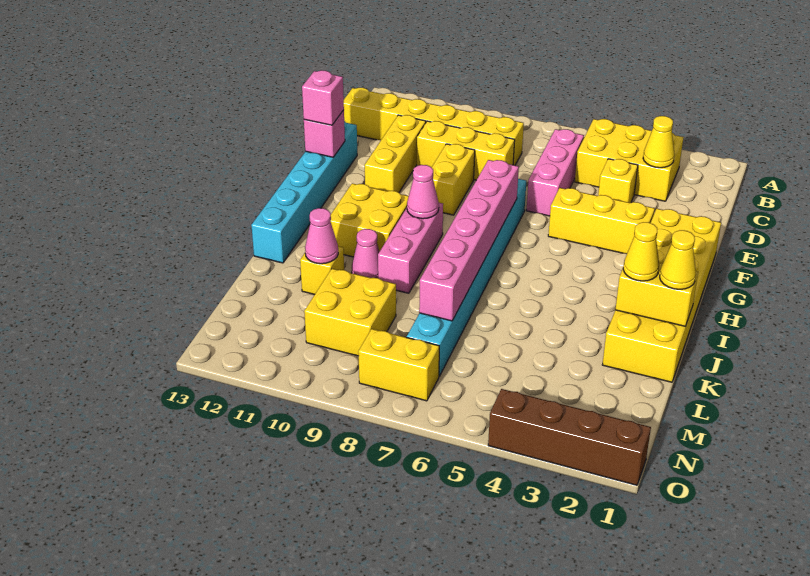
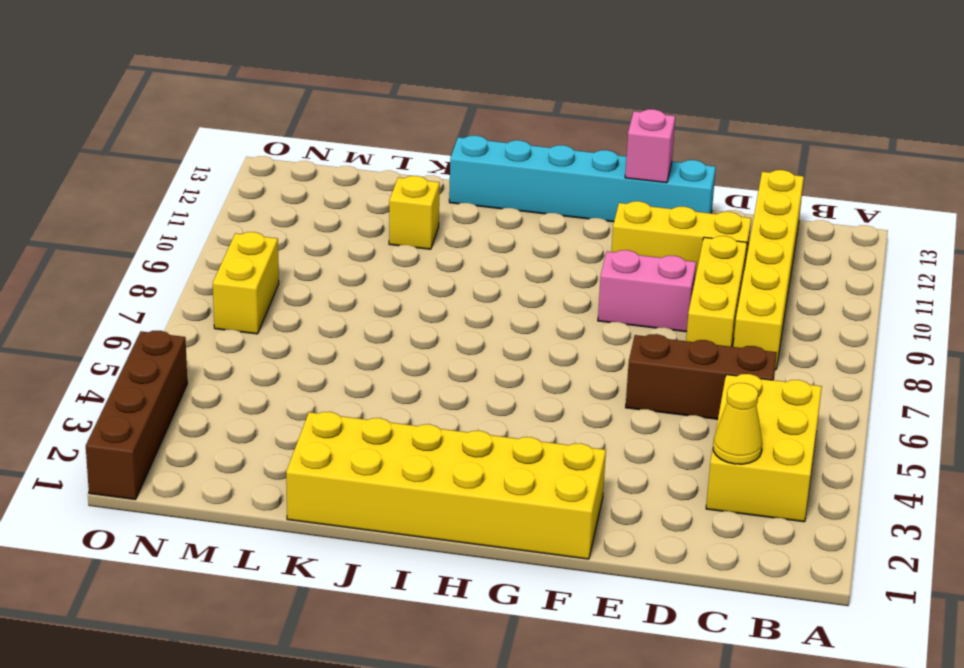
brown 1x3 brick [626,334,777,419] -> pink 1x3 brick [526,129,584,216]
pink 1x2 brick [598,250,696,332] -> yellow 1x2 brick [432,144,475,215]
none -> yellow 1x1 brick [598,159,638,203]
none -> yellow 1x3 brick [548,188,655,253]
none -> cyan 1x8 brick [407,179,526,376]

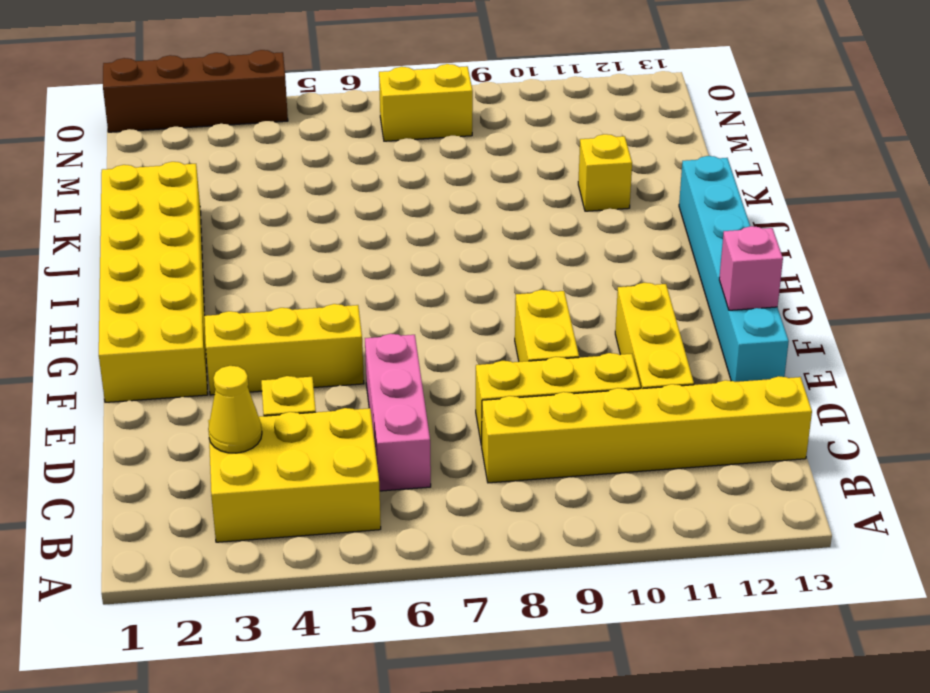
none -> cyan 1x8 brick [407,179,526,376]
none -> pink 1x3 brick [378,203,443,293]
none -> yellow 2x2 brick [331,183,409,257]

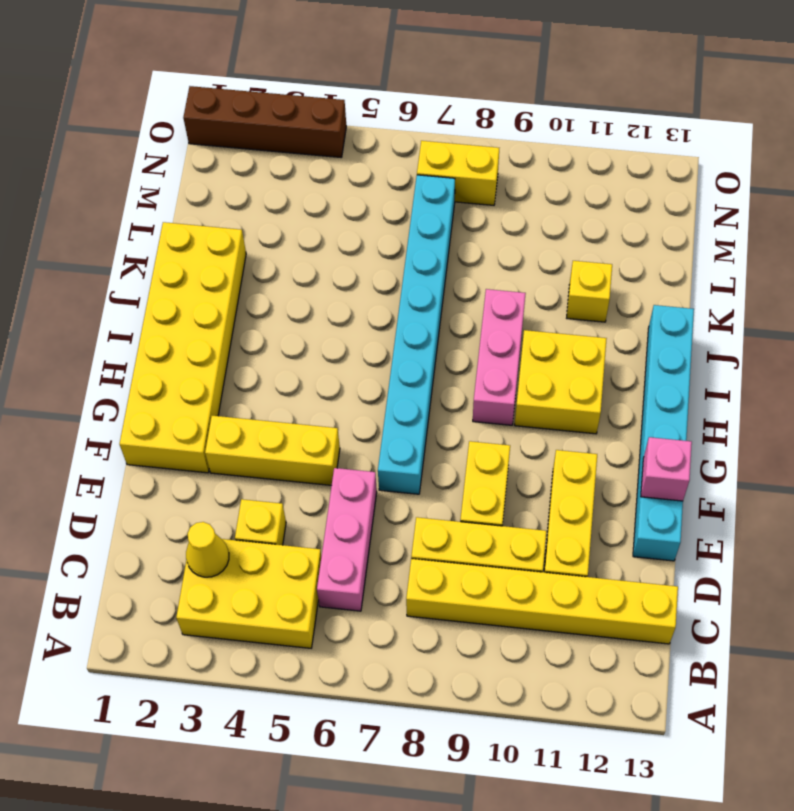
none -> pink 1x1 cone [352,229,380,278]
none -> yellow 2x2 brick [304,269,396,356]
none -> pink 1x6 brick [419,160,519,321]

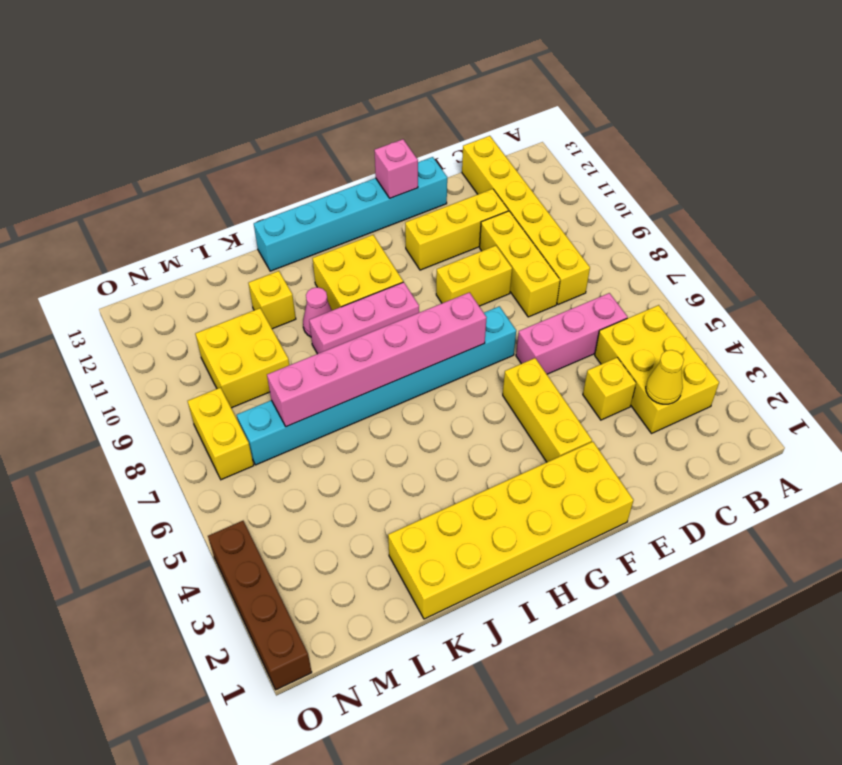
none -> pink 1x1 cone [407,165,439,219]
none -> yellow 1x2 brick [615,263,698,326]
none -> pink 1x1 cone [305,208,338,264]

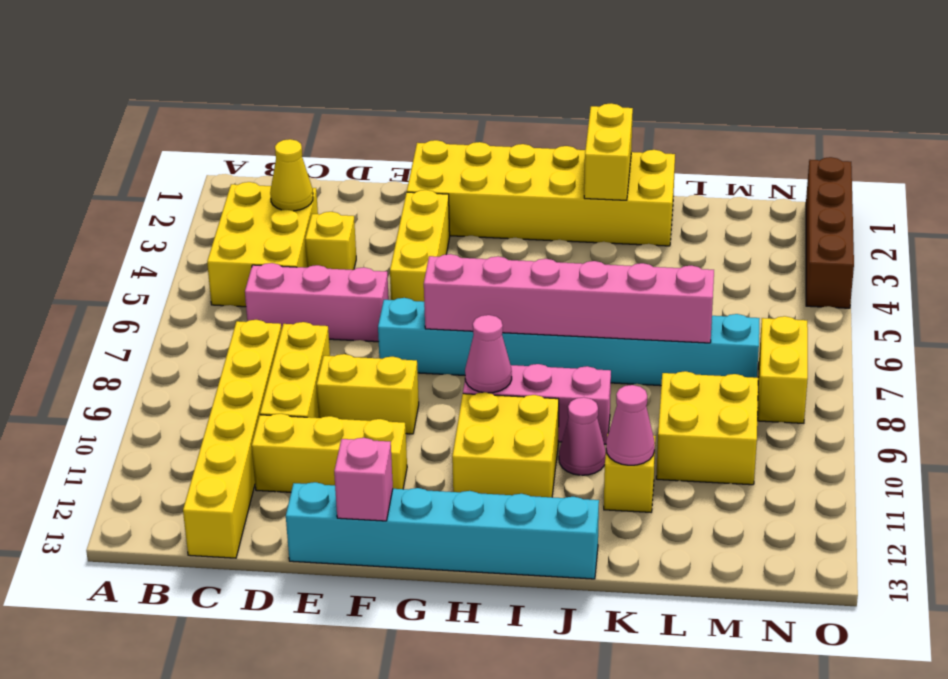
none -> pink 1x1 brick [302,70,344,125]
none -> yellow 1x1 cone [660,230,696,289]
none -> yellow 1x1 cone [623,222,659,281]

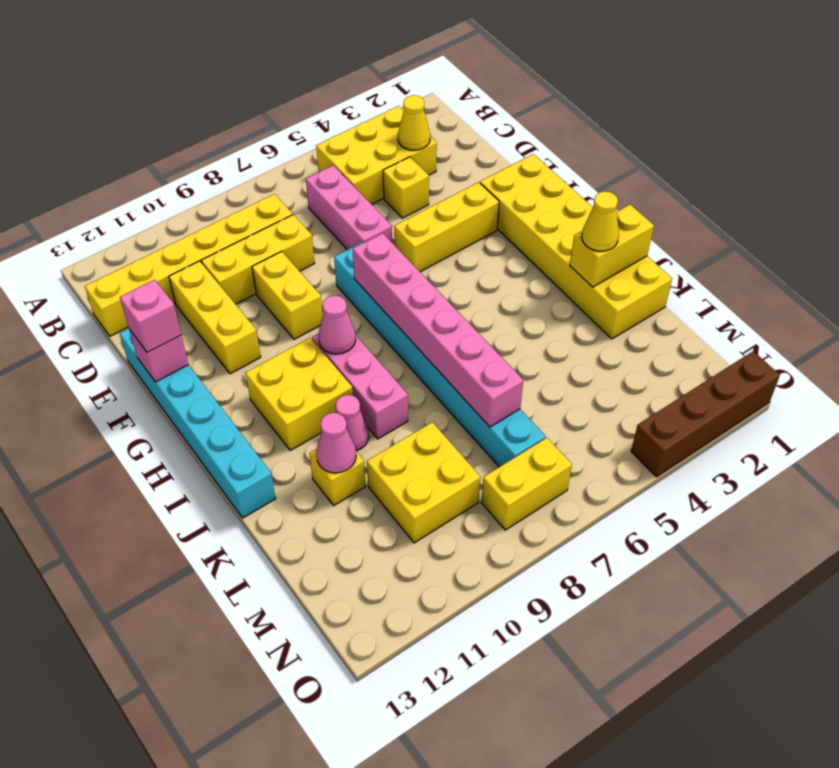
none -> yellow 1x1 cone [660,230,696,289]

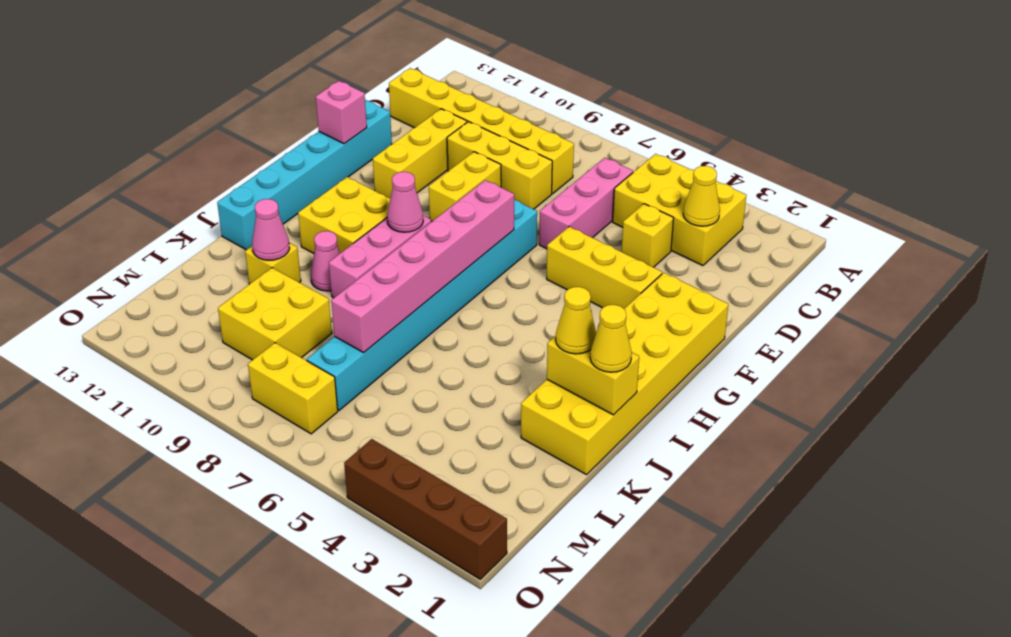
none -> pink 1x1 brick [302,70,344,125]

